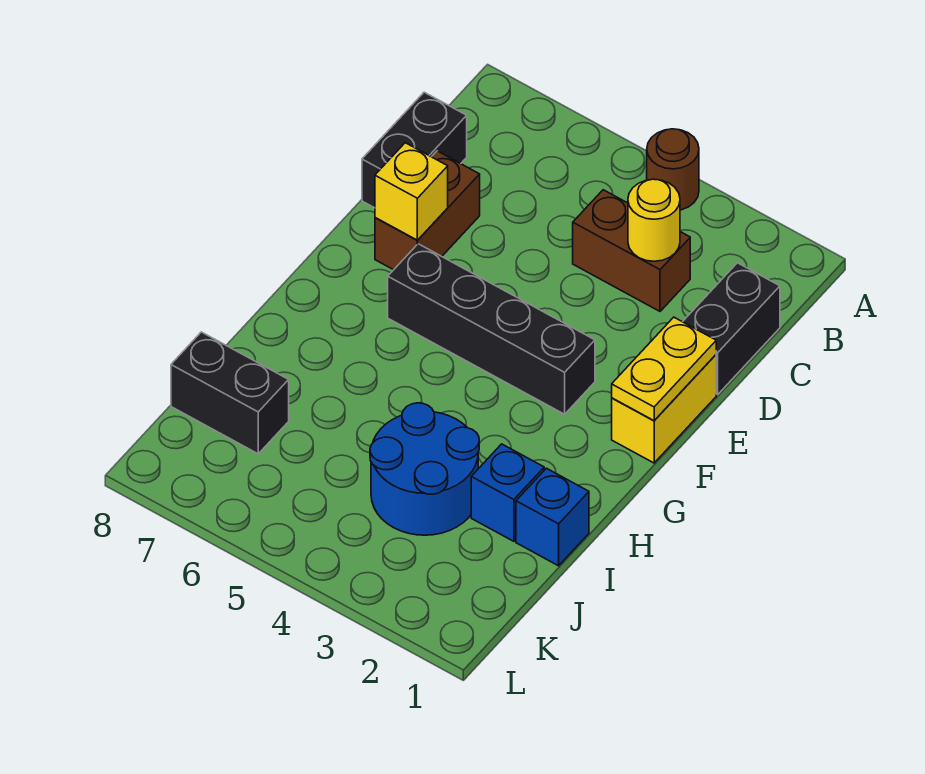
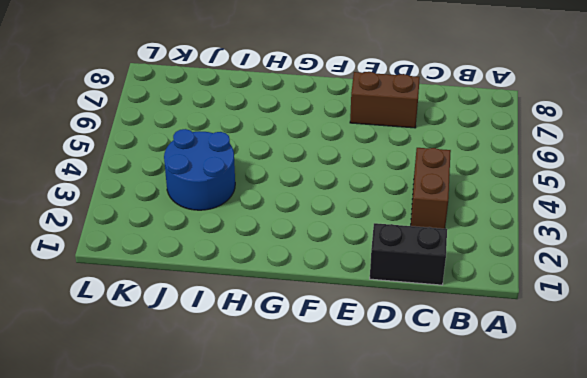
none -> brown 1x1 round brick [647,129,699,210]
none -> black 1x2 brick [362,92,467,208]
none -> yellow 1x2 brick [612,355,716,463]

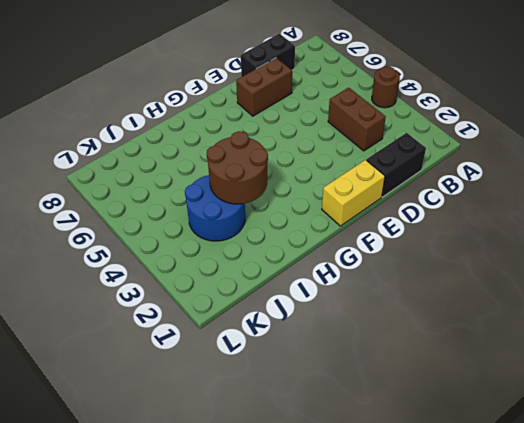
brown 2x2 round brick [207,131,268,204] -> none
none -> black 1x4 brick [388,244,595,414]
none -> blue 1x1 brick [516,468,589,566]
none -> blue 1x1 brick [471,444,544,541]

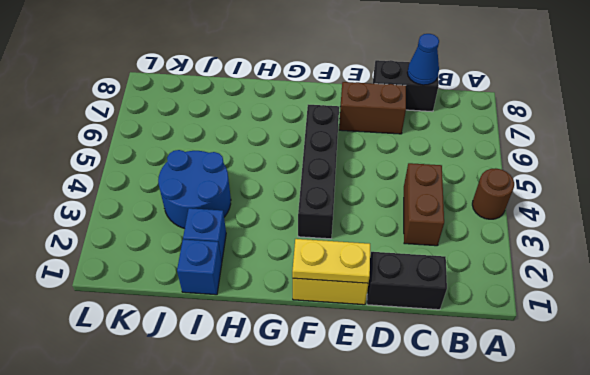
blue 1x1 cone [407,34,439,85] -> none
none -> black 1x2 brick [171,332,289,454]
none -> yellow 1x1 round brick [628,179,680,261]
none -> yellow 1x1 brick [375,143,448,240]

